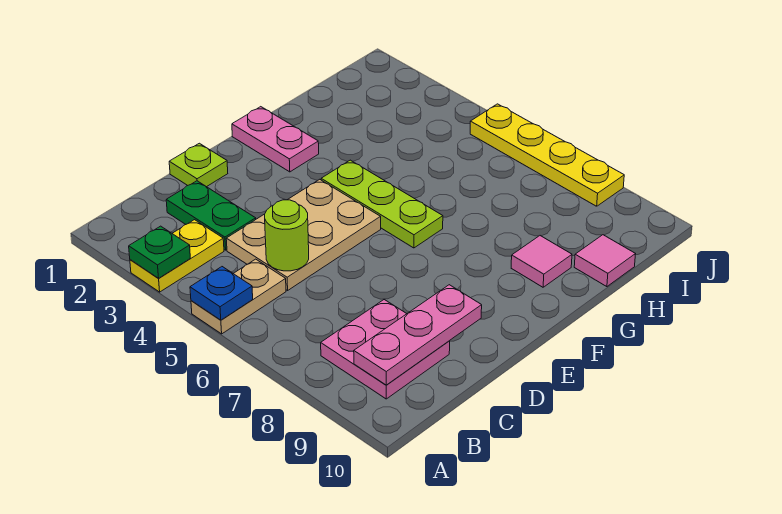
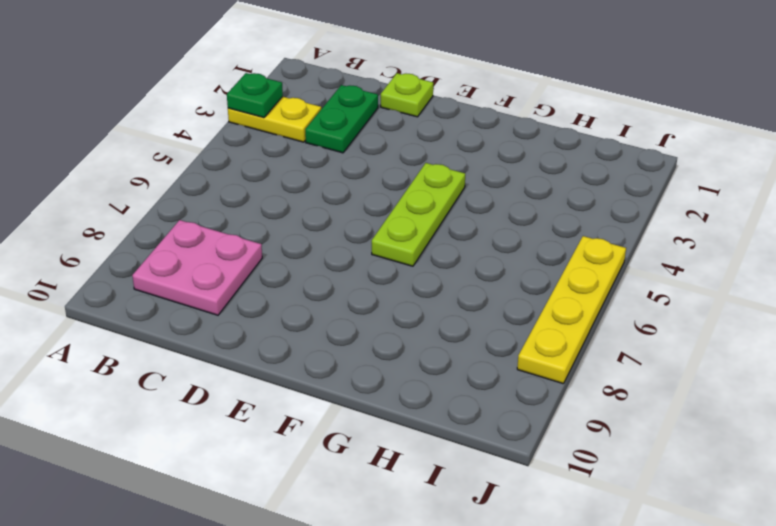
none -> tan 1x2 plate [191,259,286,334]
none -> tan 2x3 plate [226,179,381,290]
none -> pink 1x2 plate [232,107,319,172]

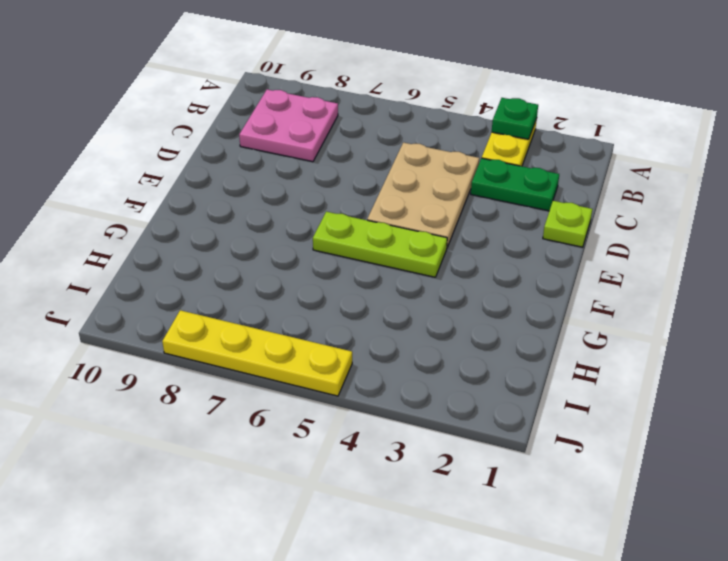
none -> tan 1x2 plate [191,259,286,334]
none -> pink 1x2 plate [232,107,319,172]
none -> pink 1x1 tile [511,236,572,287]

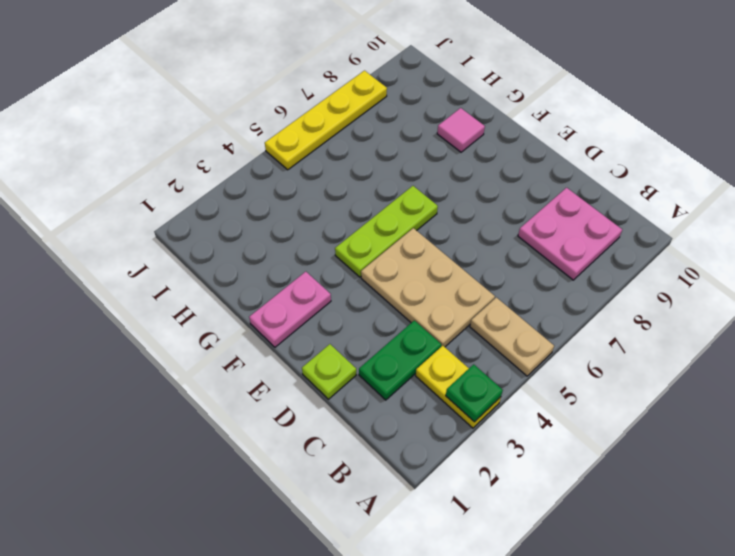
none -> pink 1x1 tile [574,235,636,287]
none -> blue 1x1 plate [190,267,253,320]
none -> pink 1x3 plate [354,285,482,385]

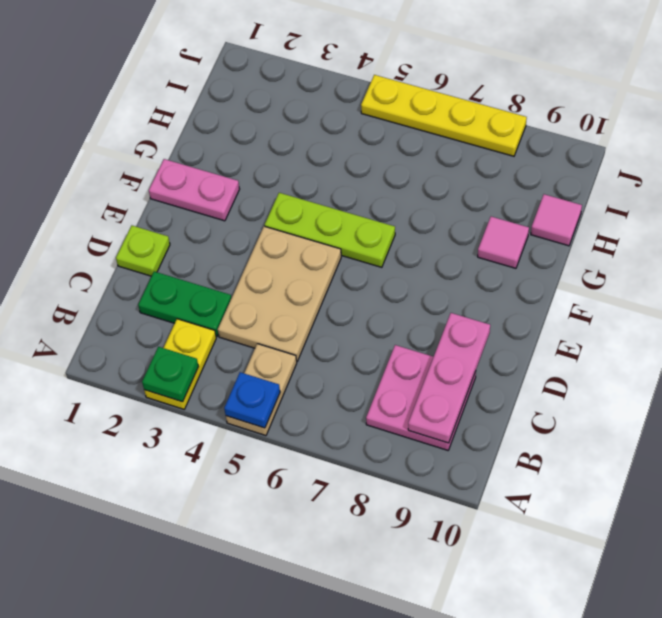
none -> lime 1x1 round brick [265,200,309,271]

